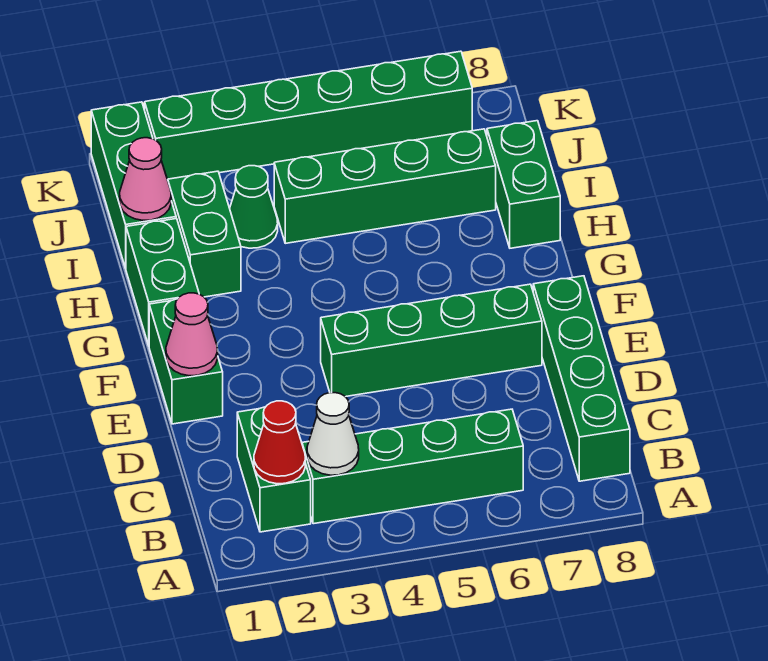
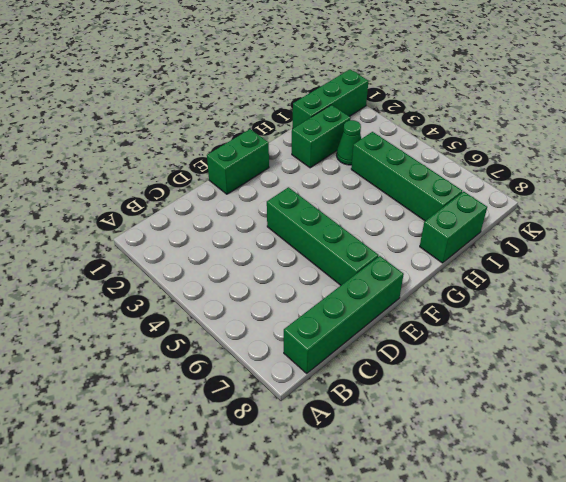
none -> green 1x2 brick [237,407,311,532]
none -> green 1x4 brick [302,409,523,524]
none -> green 1x2 brick [126,218,199,345]

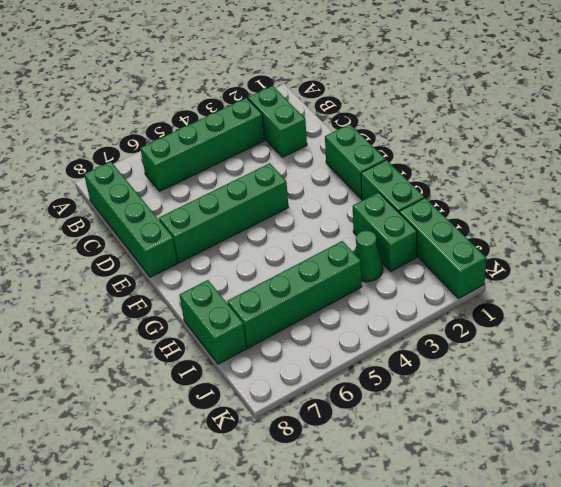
none -> green 1x6 brick [145,51,472,180]
none -> red 1x1 cone [254,401,305,484]
none -> white 1x1 cone [307,393,359,475]

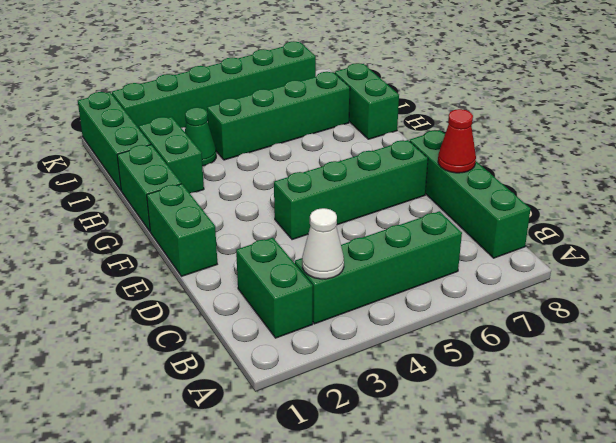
red 1x1 cone [438,109,476,173] -> red 1x1 cone moved to [254,401,305,484]
none -> pink 1x1 cone [166,293,218,376]
none -> pink 1x1 cone [120,138,171,220]

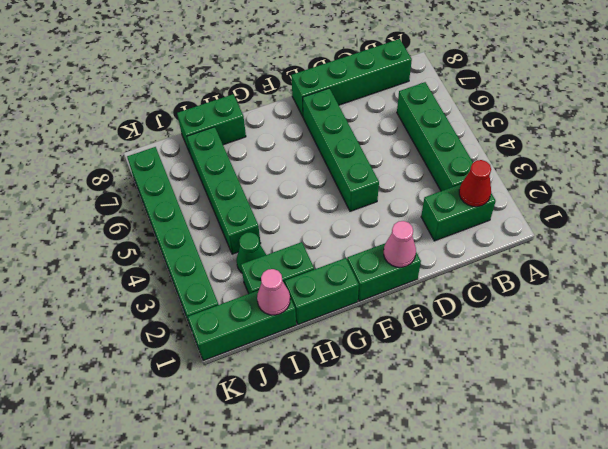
none -> white 1x1 cone [307,393,359,475]

